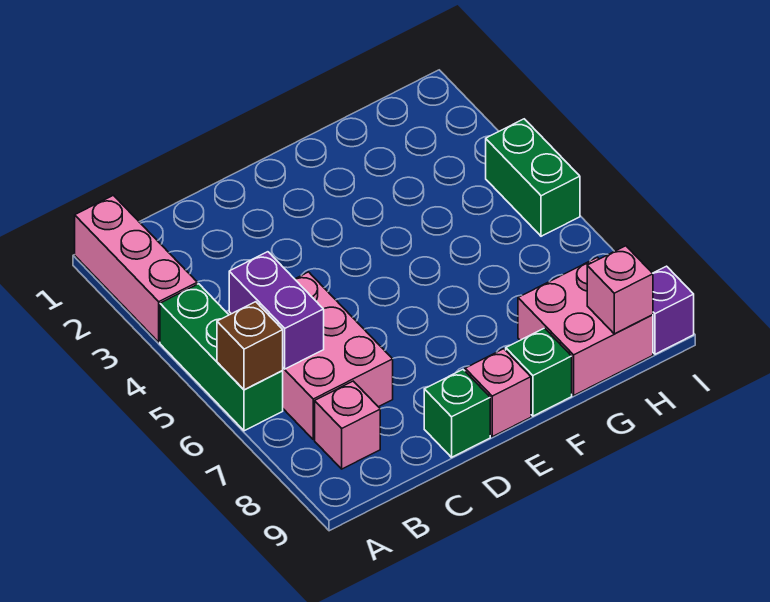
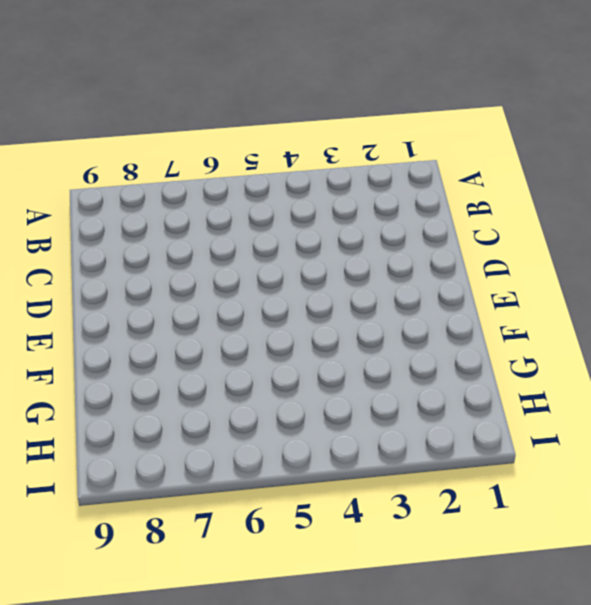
none -> pink 1x3 brick [75,195,197,342]
none -> green 1x3 brick [160,284,283,431]
none -> pink 2x3 brick [229,272,393,440]

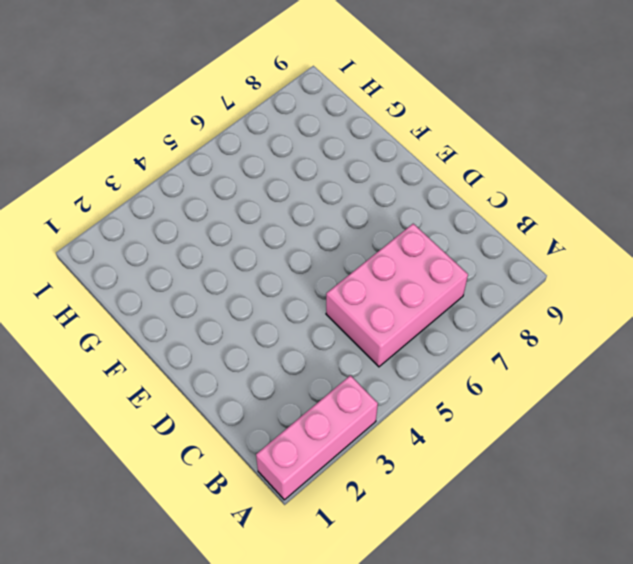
none -> green 1x3 brick [160,284,283,431]
none -> pink 1x1 brick [315,381,380,469]
none -> green 1x1 brick [424,370,490,457]

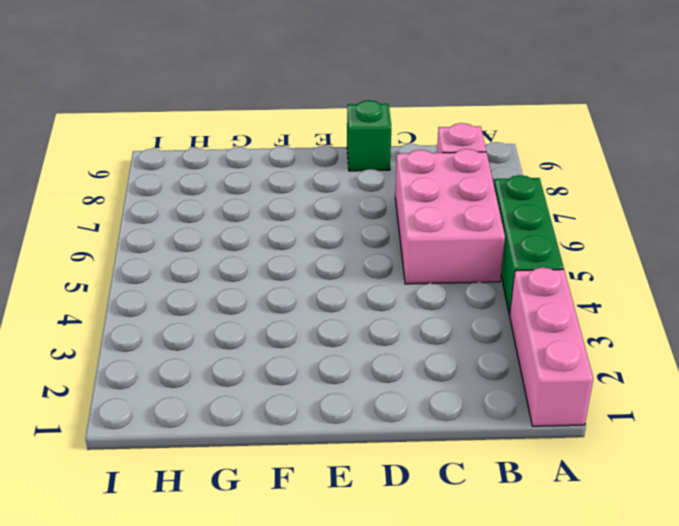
none -> pink 1x1 brick [465,349,531,437]
none -> green 1x1 brick [506,328,572,416]
none -> pink 2x2 brick [518,257,653,395]

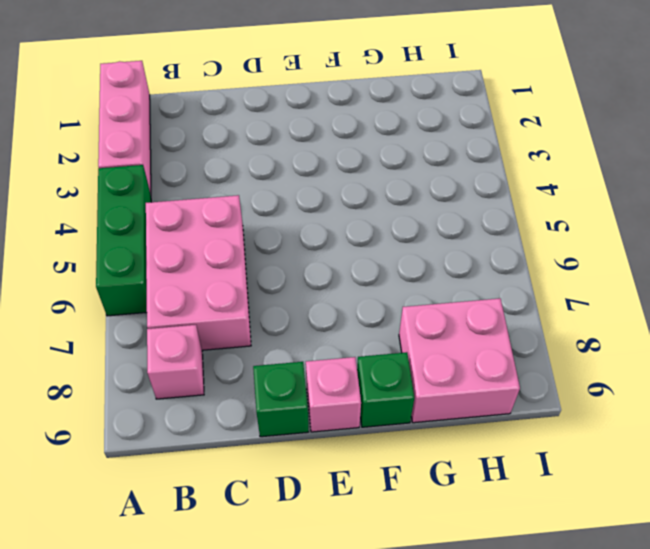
none -> green 1x2 brick [486,119,580,236]
none -> purple 1x1 brick [653,266,694,354]
none -> brown 1x1 brick [217,302,283,390]

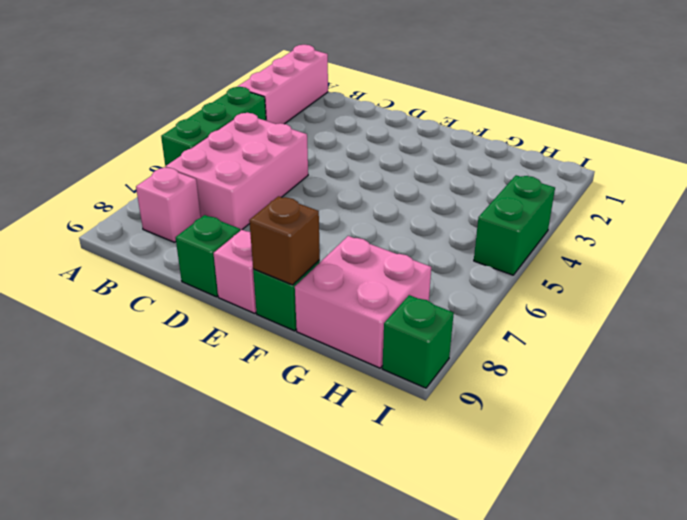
brown 1x1 brick [249,196,320,285] -> brown 1x1 brick moved to [217,302,283,390]
green 1x1 brick [382,295,454,388] -> purple 1x1 brick [653,266,694,354]
none -> purple 1x2 brick [229,252,324,369]
none -> pink 1x1 brick [587,246,653,334]

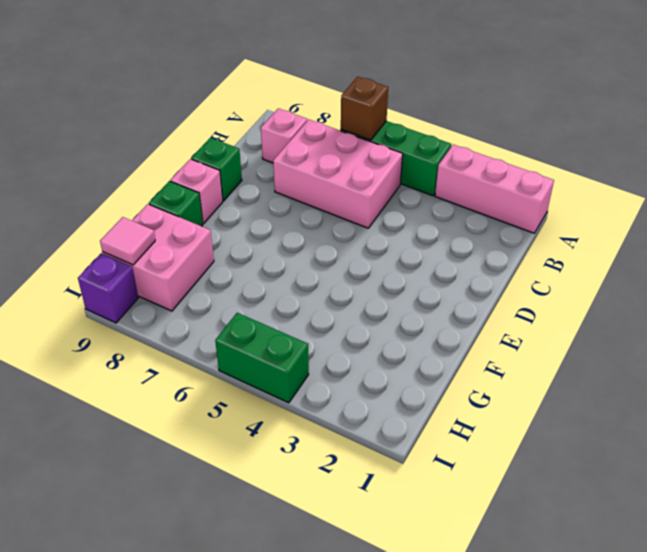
pink 1x1 tile [100,217,155,265] -> pink 1x1 brick [587,246,653,334]
none -> purple 1x2 brick [229,252,324,369]

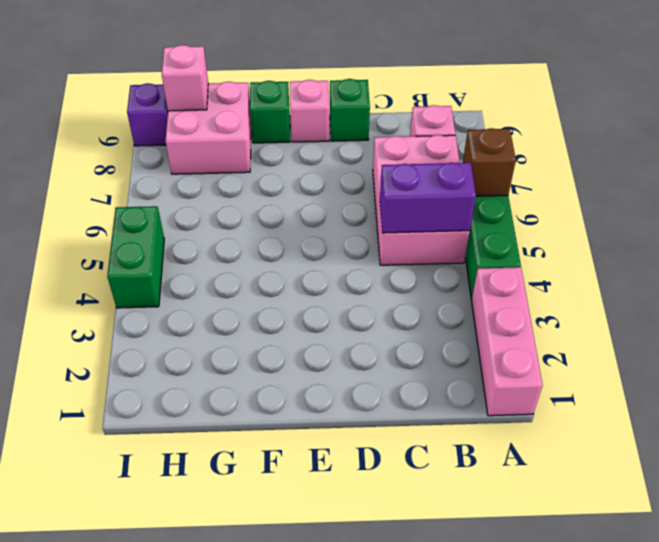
purple 1x2 brick [380,163,476,233] -> purple 1x2 brick turned to [229,252,324,369]

